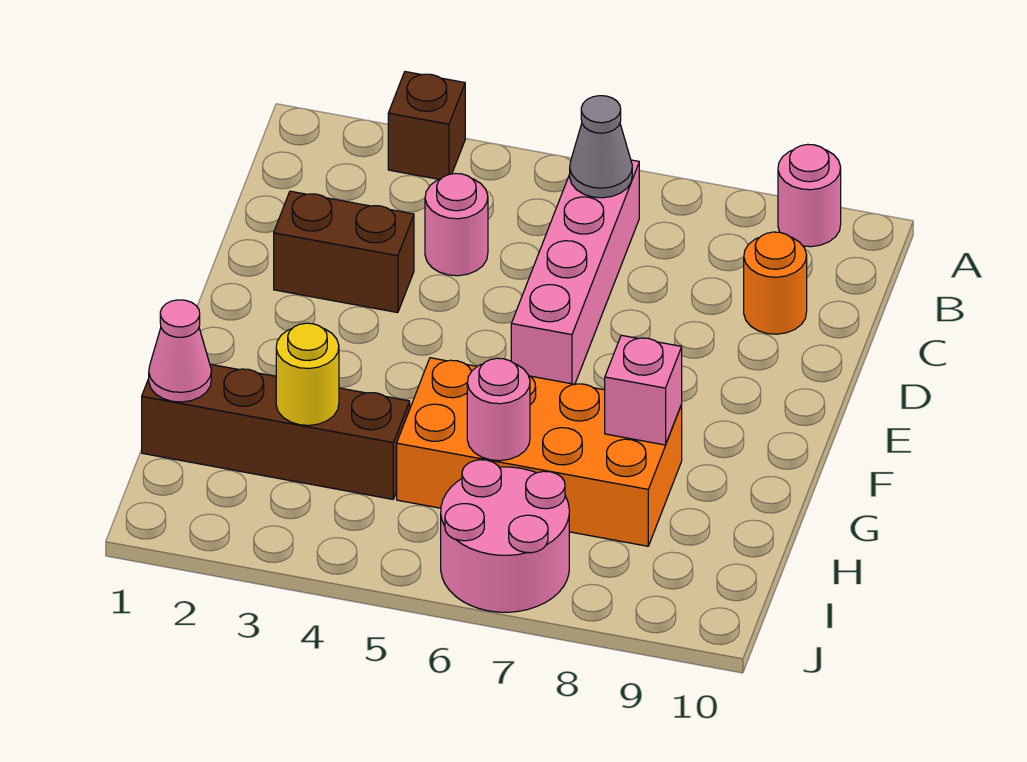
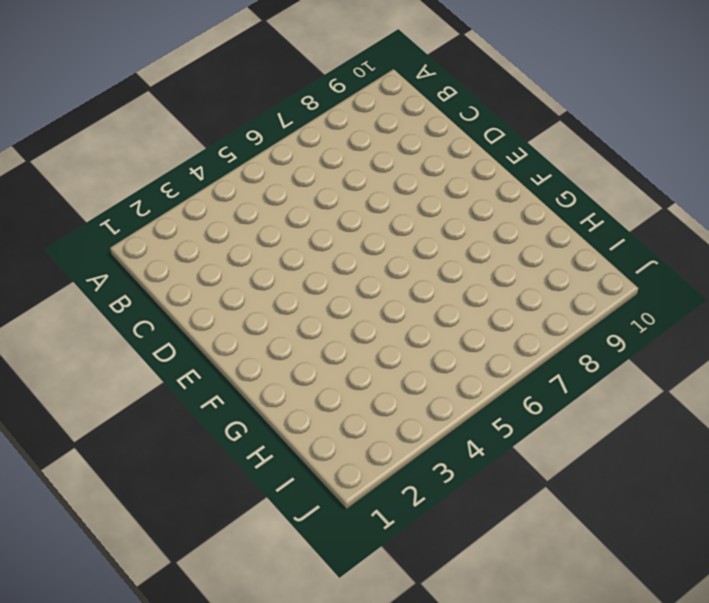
none -> brown 1x1 brick [388,72,465,179]
none -> pink 1x1 round brick [778,144,841,247]
none -> pink 1x4 brick [511,160,639,384]

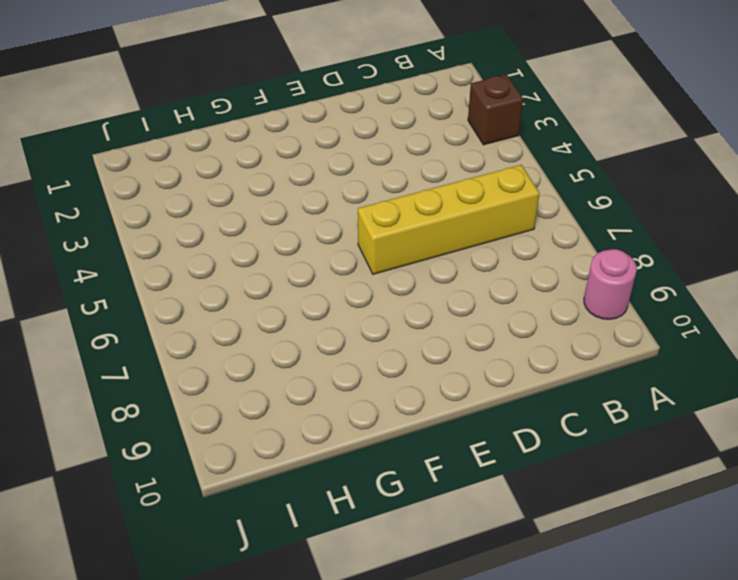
yellow 1x4 brick [358,165,540,274] -> pink 1x4 brick [511,160,639,384]
none -> pink 1x1 round brick [425,174,488,276]
none -> orange 1x1 round brick [744,232,807,334]
none -> brown 1x2 brick [274,191,414,313]

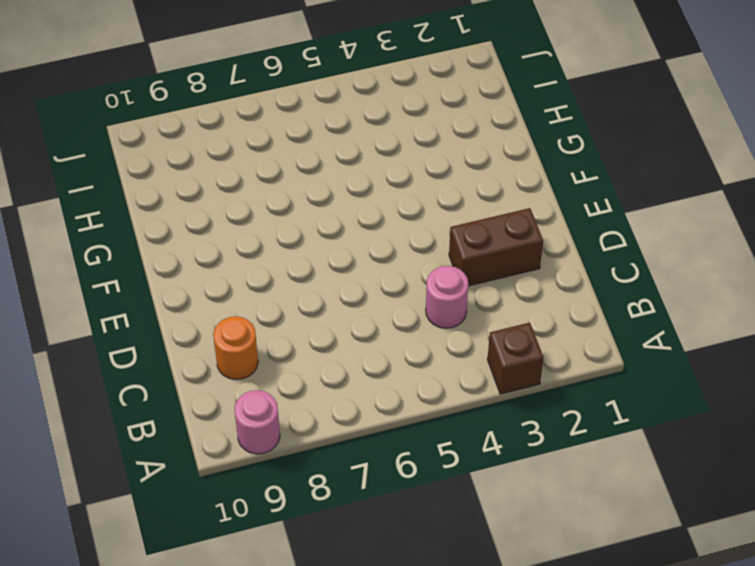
none -> pink 1x4 brick [511,160,639,384]
none -> orange 2x4 brick [397,358,682,546]
none -> brown 1x4 brick [142,364,410,499]

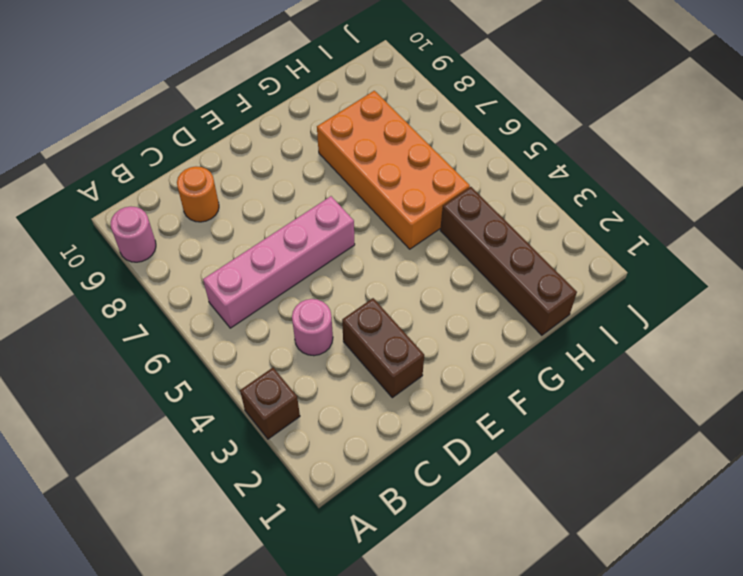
none -> pink 2x2 round brick [441,460,569,612]
none -> grey 1x1 cone [570,96,632,198]
none -> pink 1x1 brick [605,335,682,445]

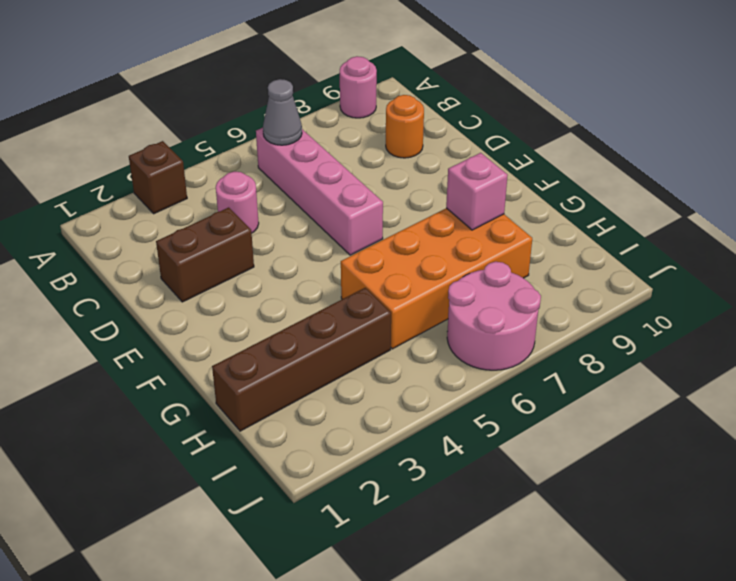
none -> pink 1x1 cone [149,300,211,402]
none -> yellow 1x1 round brick [276,323,339,425]
none -> pink 1x1 round brick [467,358,530,461]

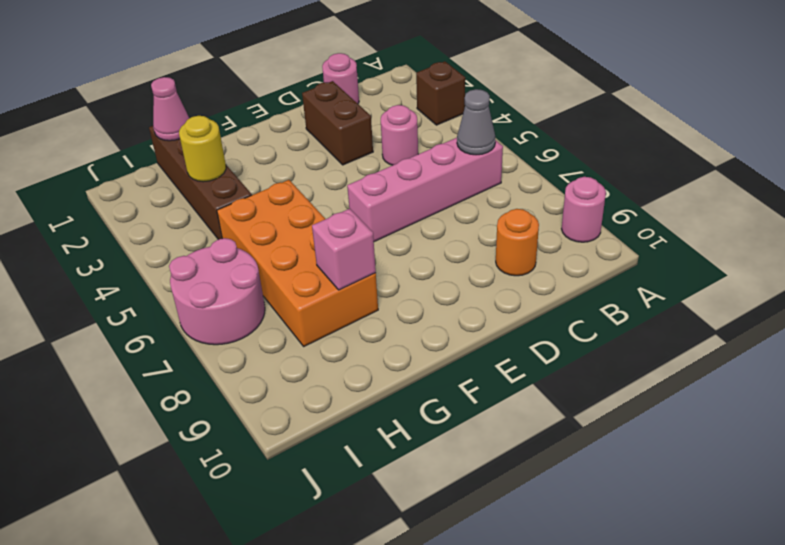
pink 1x1 round brick [322,53,359,104] -> pink 1x1 round brick moved to [467,358,530,461]

